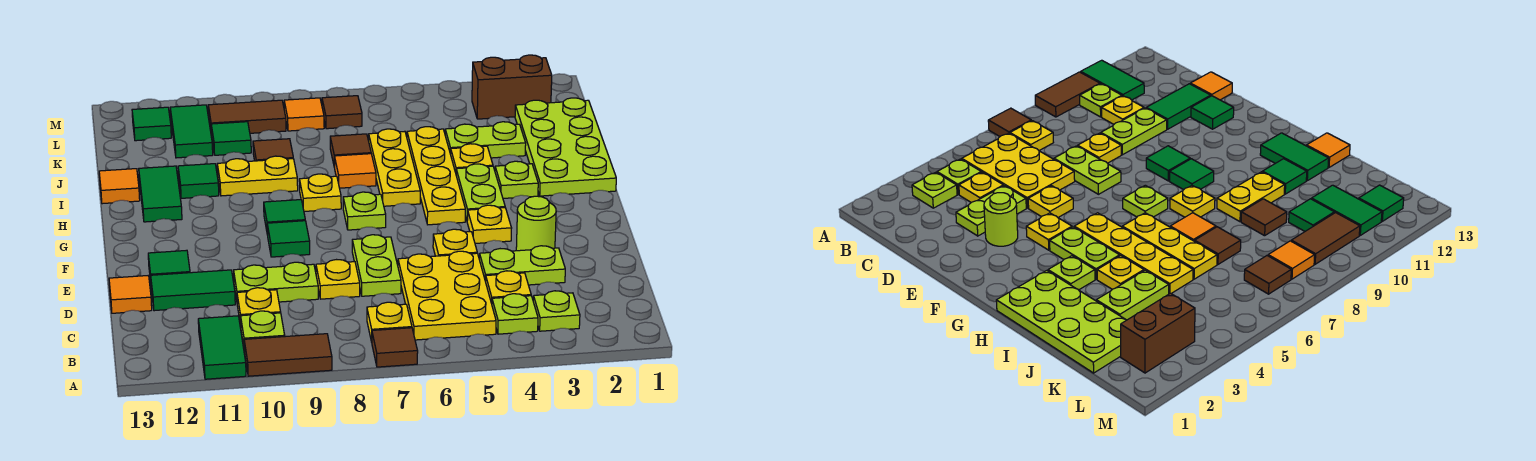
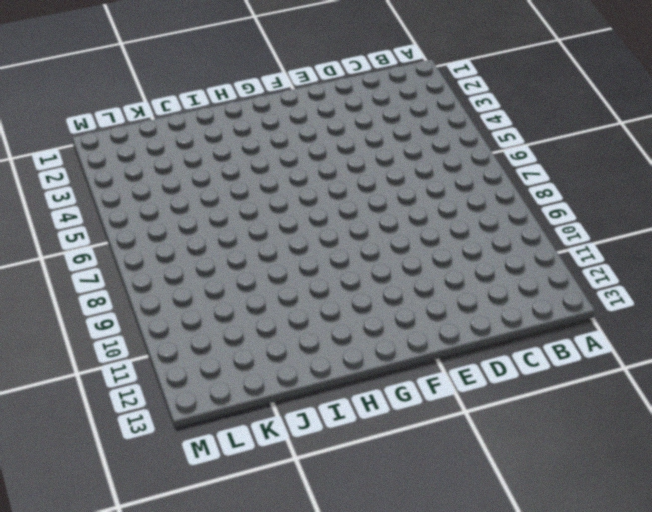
none -> brown 1x1 tile [372,328,418,367]
none -> brown 1x2 tile [244,334,332,376]
none -> green 1x2 tile [198,316,246,379]
none -> lime 1x1 plate [533,291,580,331]

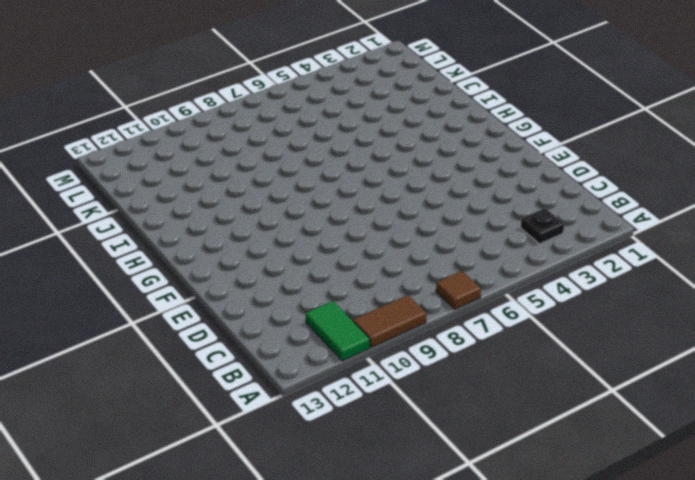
black 1x1 plate [521,208,564,244] -> lime 1x1 plate [533,291,580,331]
none -> lime 1x1 plate [492,294,538,334]
none -> yellow 2x3 plate [398,251,496,340]
none -> yellow 1x1 plate [367,302,412,342]
none -> lime 1x1 plate [241,311,285,352]

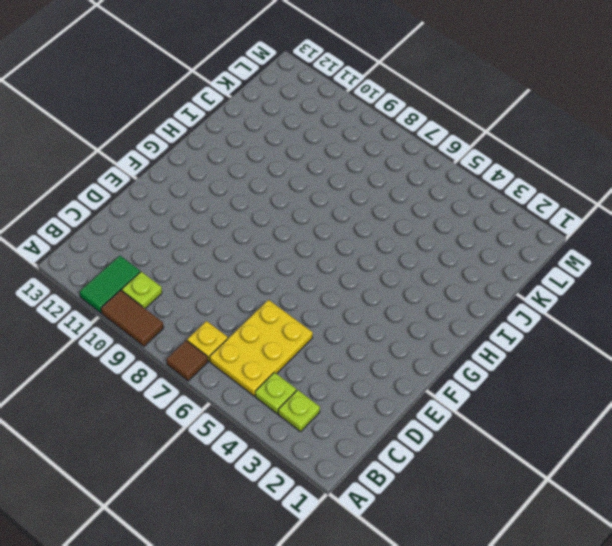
none -> yellow 1x1 plate [486,271,531,303]
none -> yellow 1x1 plate [237,288,281,326]
none -> lime 1x2 plate [479,246,565,285]
none -> lime 1x2 plate [352,235,401,296]

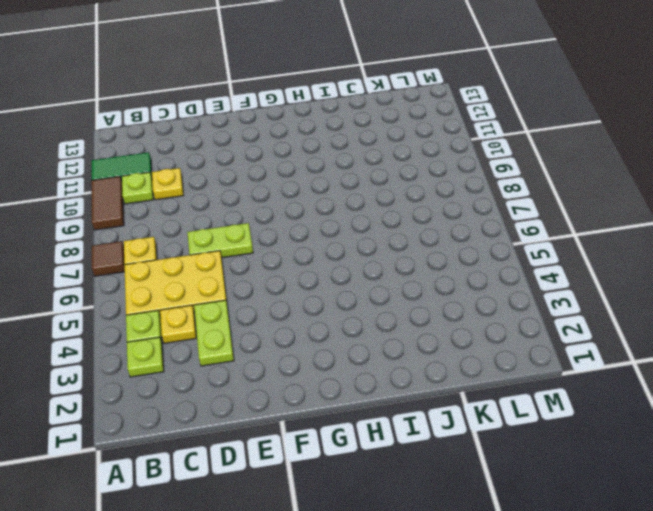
none -> yellow 1x1 plate [316,260,360,299]
none -> lime 1x2 plate [234,262,318,302]
none -> green 1x2 tile [151,270,235,311]
none -> orange 1x1 tile [109,276,152,313]

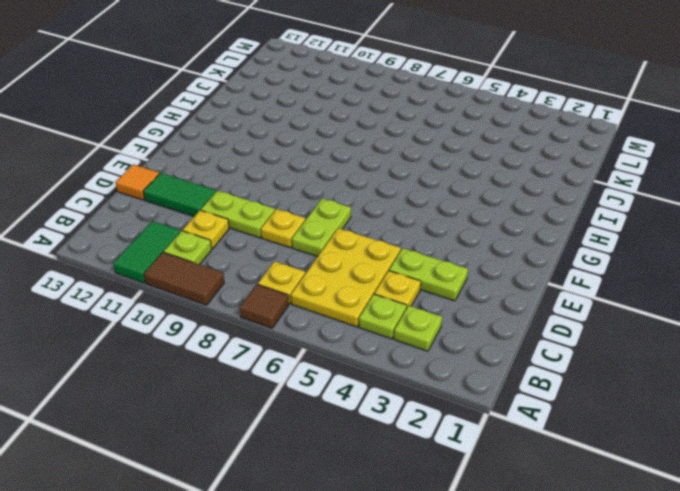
none -> lime 1x1 round brick [516,196,556,251]
none -> yellow 1x1 plate [433,229,477,256]
none -> green 1x1 tile [148,250,190,281]
none -> yellow 1x1 plate [467,205,512,243]

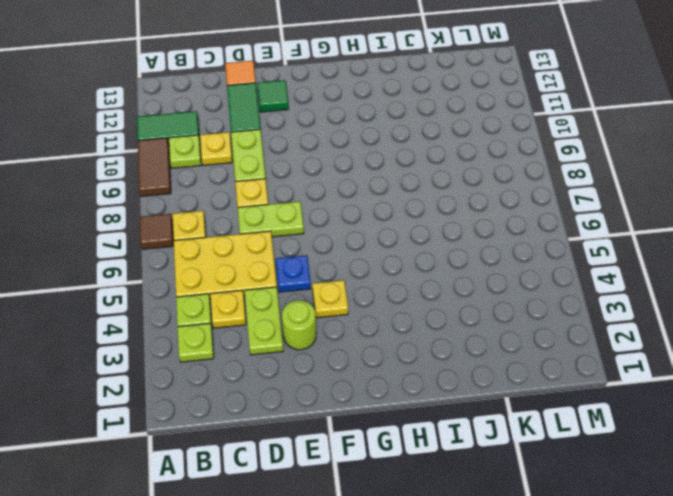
blue 1x1 plate [276,255,311,292] -> yellow 1x1 plate [433,229,477,256]
none -> green 1x1 tile [267,221,310,257]
none -> lime 1x2 plate [456,164,505,220]
none -> yellow 1x4 plate [407,127,465,225]
none -> lime 1x1 plate [343,192,386,230]

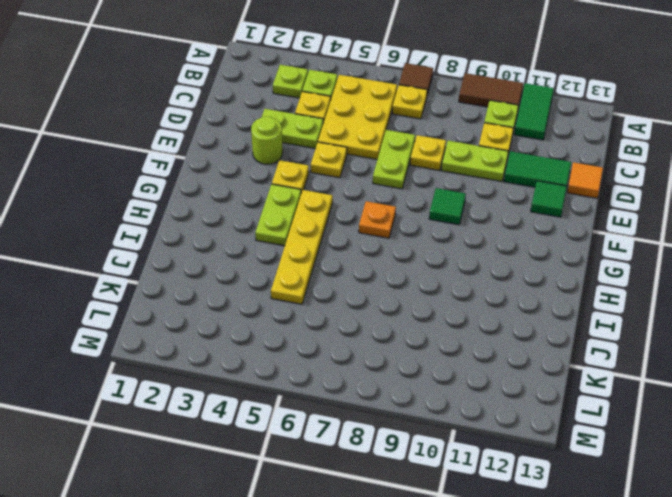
orange 1x1 plate [359,201,396,238] -> lime 1x1 plate [343,192,386,230]
none -> green 1x1 tile [264,200,305,235]
none -> lime 2x4 plate [515,98,616,196]
none -> lime 1x1 plate [495,161,538,198]
none -> yellow 1x3 plate [369,129,420,206]

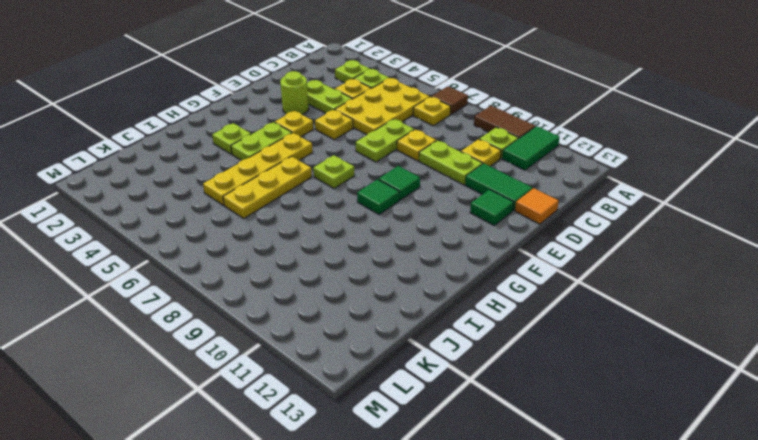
none -> lime 2x4 plate [515,98,616,196]
none -> yellow 1x1 plate [299,174,341,211]
none -> green 1x2 tile [139,166,182,222]
none -> yellow 1x1 plate [451,144,493,173]

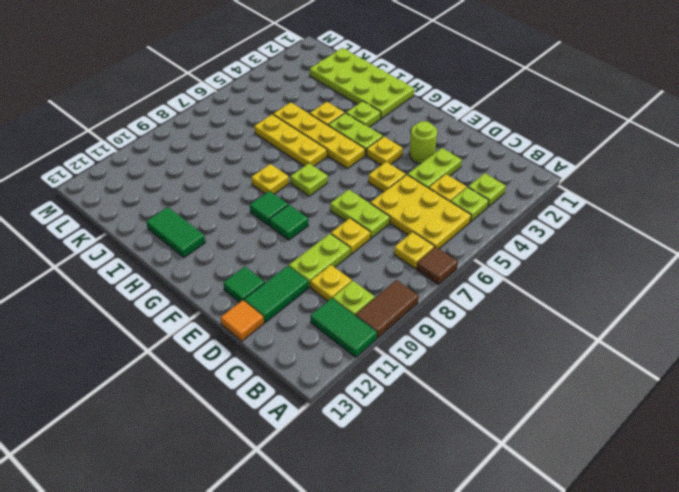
none -> orange 1x1 tile [334,154,376,188]
none -> yellow 1x2 plate [217,156,298,196]
none -> green 1x1 tile [178,164,219,198]
none -> orange 1x1 tile [99,169,140,204]

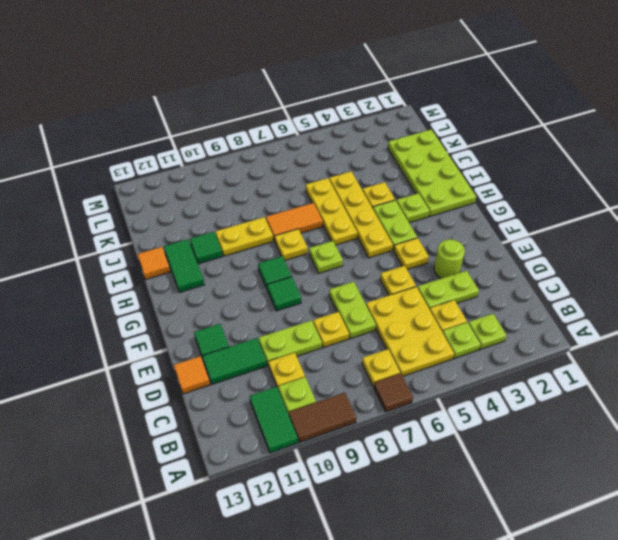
orange 1x2 tile [266,203,323,241] -> orange 1x1 tile [334,154,376,188]
none -> lime 1x2 plate [445,122,526,158]
none -> brown 1x1 tile [330,134,371,168]
none -> brown 1x1 tile [253,139,293,161]
none -> green 1x1 tile [211,122,251,155]

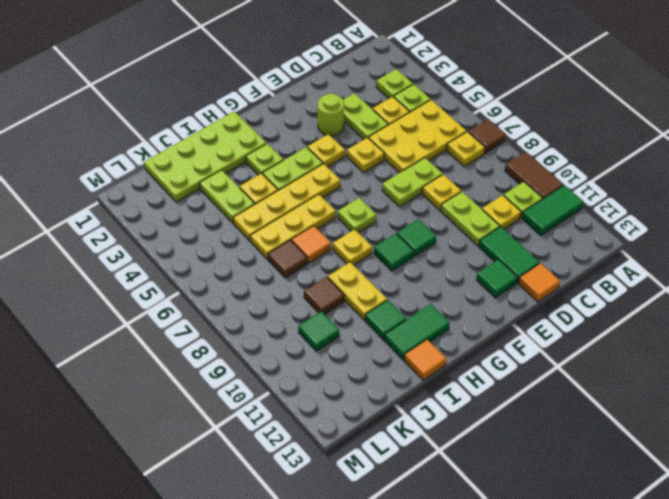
none -> green 1x2 tile [170,105,213,158]
none -> brown 1x2 brick [472,55,552,119]
none -> brown 1x1 tile [322,96,362,129]
none -> orange 1x1 tile [284,98,324,131]

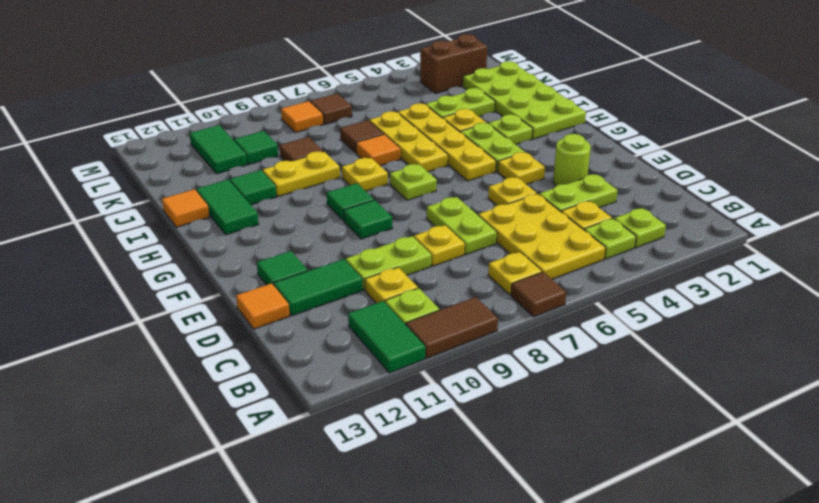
none -> brown 1x2 tile [208,100,286,135]
none -> green 1x1 tile [132,107,171,141]

